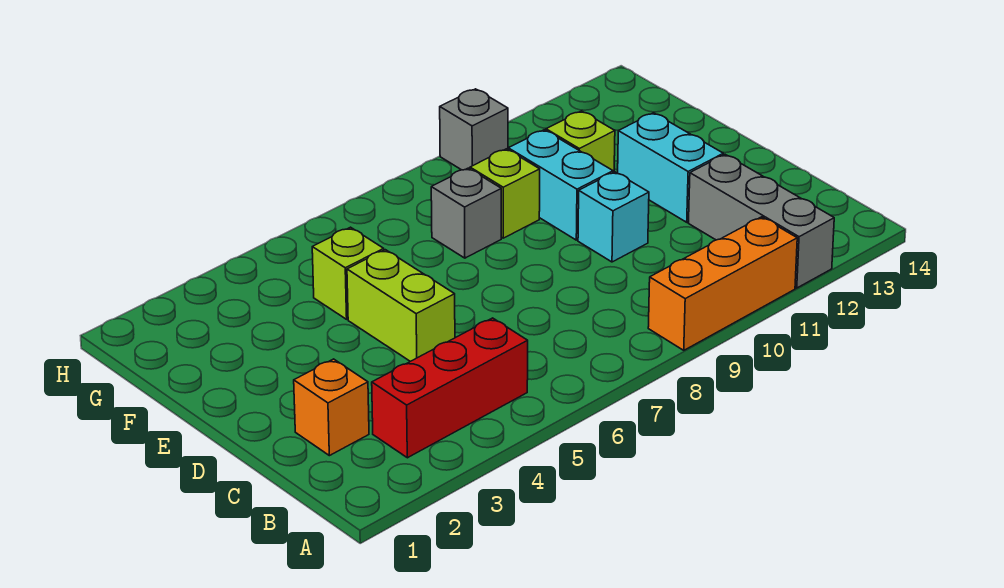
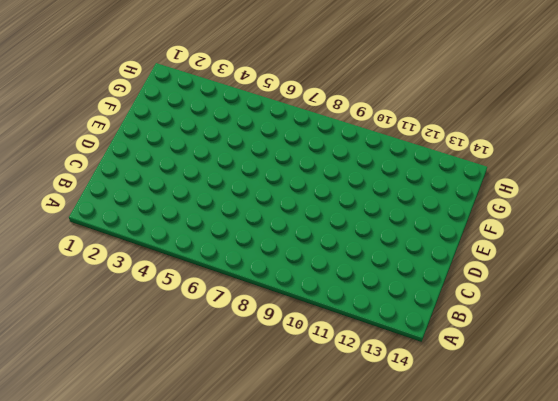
none -> orange 1x3 brick [648,217,797,350]
none -> grey 1x3 brick [689,155,834,288]
none -> red 1x3 brick [372,318,528,458]

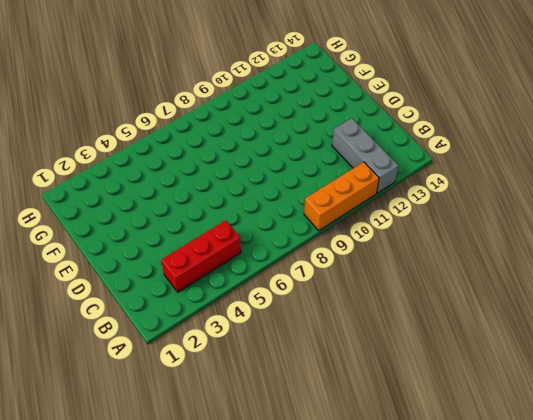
none -> orange 1x1 brick [294,359,369,456]
none -> lime 1x2 brick [347,250,455,361]
none -> cyan 1x1 brick [578,172,649,262]

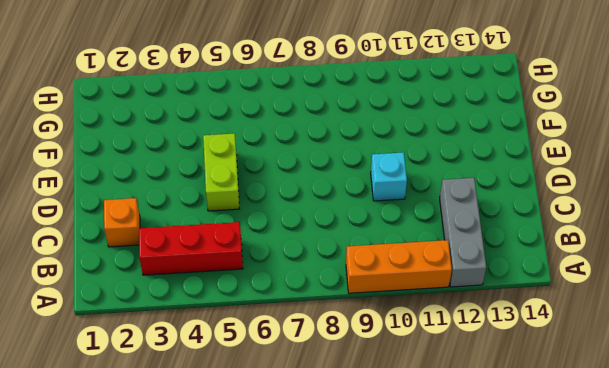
none -> cyan 1x2 brick [618,113,723,222]
none -> cyan 1x2 brick [508,130,613,240]
none -> lime 1x1 brick [312,227,384,319]

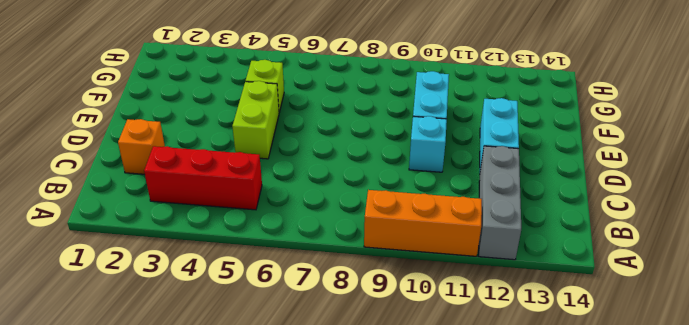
none -> grey 1x1 brick [431,168,501,258]
none -> lime 1x1 brick [470,149,540,238]
none -> lime 1x1 brick [546,111,615,172]

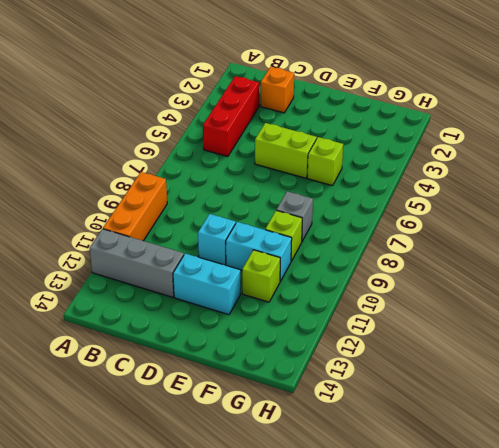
none -> grey 1x1 brick [440,89,508,170]

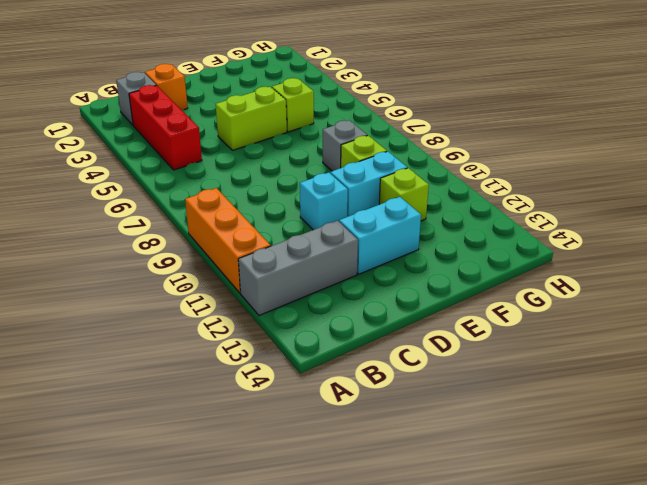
grey 1x1 brick [116,72,156,125] -> grey 1x1 brick moved to [440,89,508,170]

